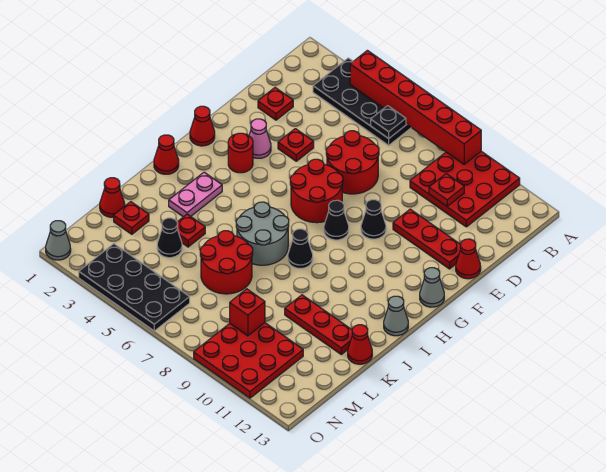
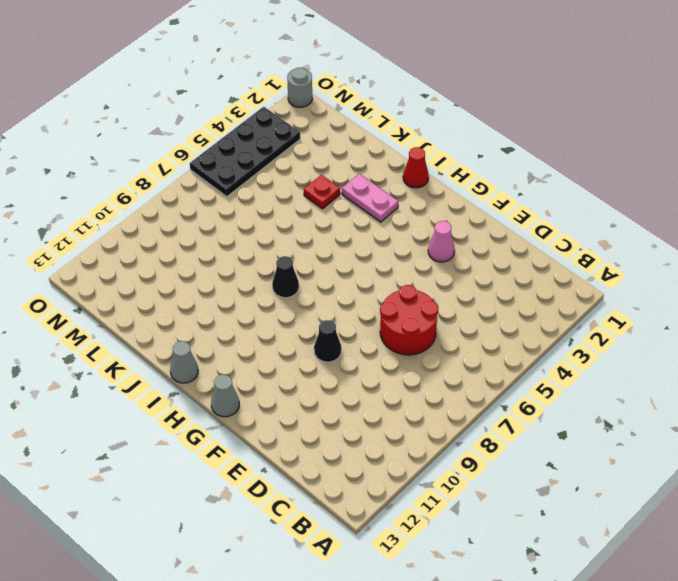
grey 1x1 round brick [287,68,312,107] -> grey 1x1 cone [46,221,71,260]
none -> black 2x4 plate [313,58,411,145]
none -> red 3x3 plate [410,151,520,227]
none -> red 1x1 plate [258,88,293,120]
none -> red 1x1 plate [278,129,314,161]

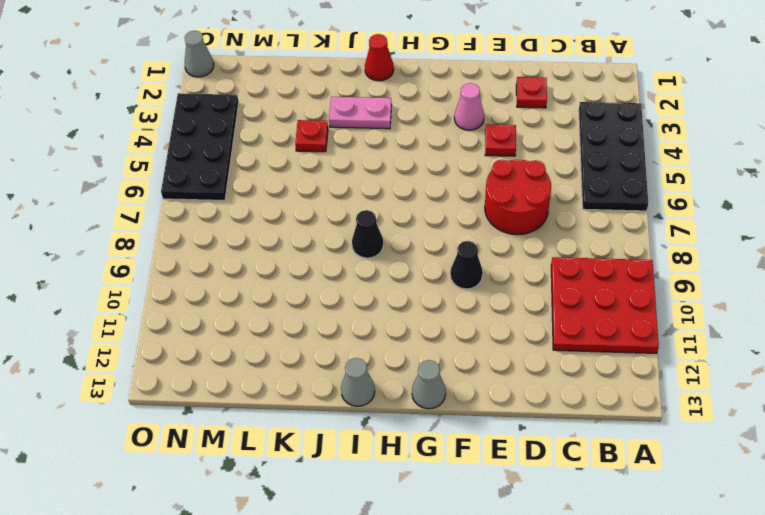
none -> red 1x3 plate [393,209,461,269]
none -> red 1x1 cone [456,239,481,279]
none -> red 2x2 round brick [290,159,343,223]
none -> red 1x1 cone [190,106,215,146]

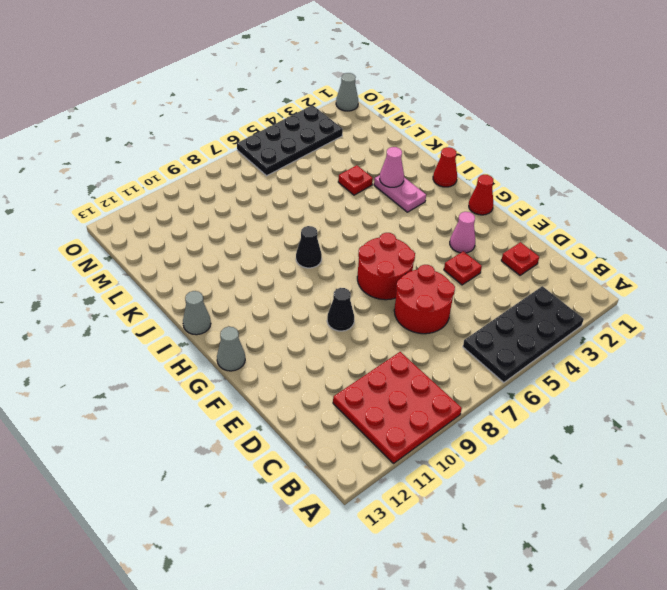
pink 1x1 cone [380,147,404,187] -> none
none -> red 1x3 plate [393,209,461,269]
none -> red 1x1 cone [456,239,481,279]
none -> red 1x1 round brick [228,133,253,173]
none -> black 1x1 cone [324,200,349,240]

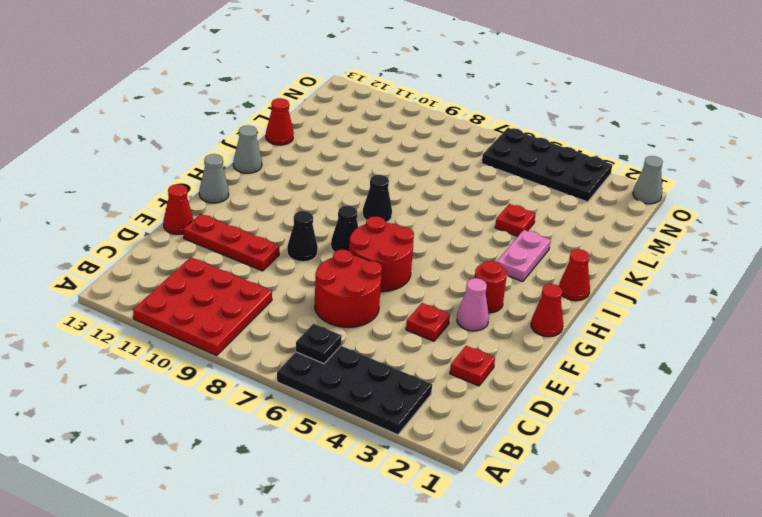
none -> grey 2x2 round brick [236,202,289,265]
none -> red 2x2 round brick [200,231,253,294]
none -> red 1x3 plate [285,295,352,354]
none -> red 1x1 cone [100,178,125,217]

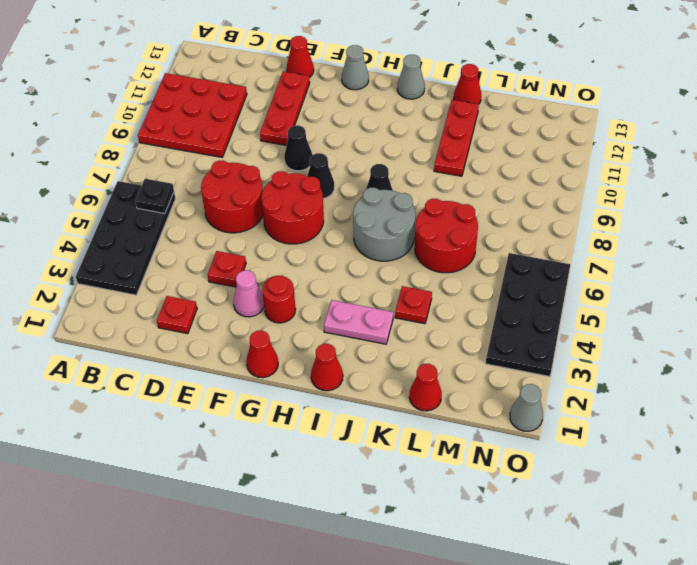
none -> red 1x1 plate [114,202,149,234]
none -> black 1x1 cone [157,218,182,258]
none -> red 3x3 plate [194,323,303,398]
none -> red 1x6 brick [350,50,481,164]

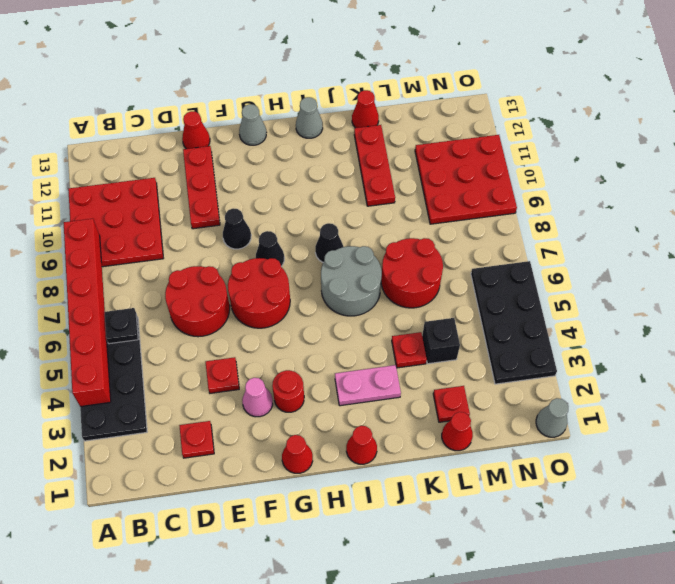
black 1x1 brick [422,318,460,364] -> black 1x1 cone [157,218,182,258]
none -> red 1x1 plate [429,174,464,207]
none -> red 1x1 brick [230,289,265,336]

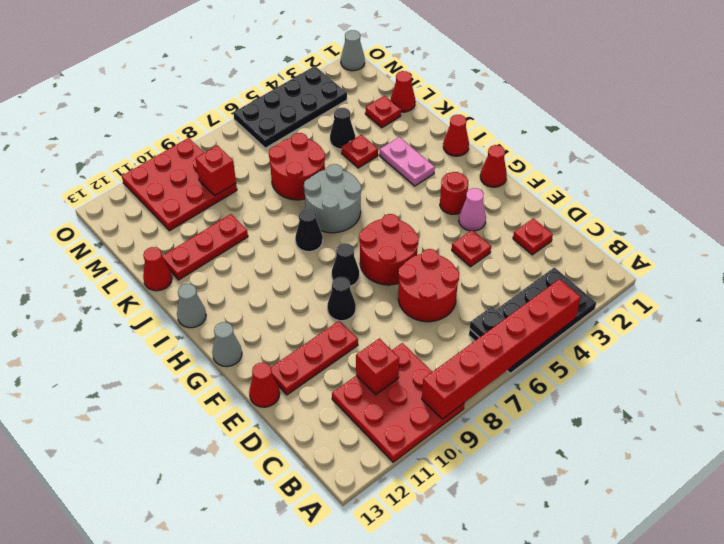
red 1x1 brick [356,338,399,395] -> red 1x1 plate [429,174,464,207]

